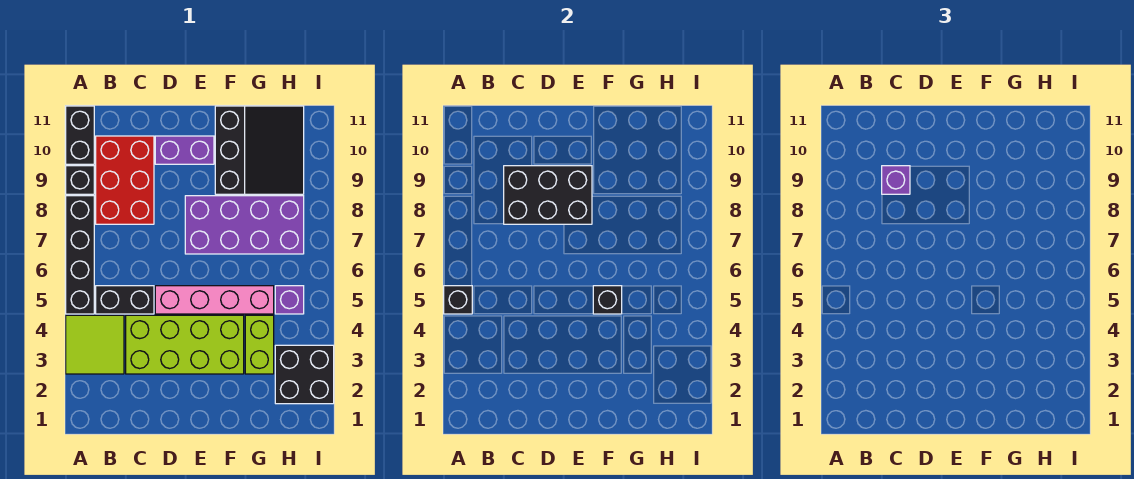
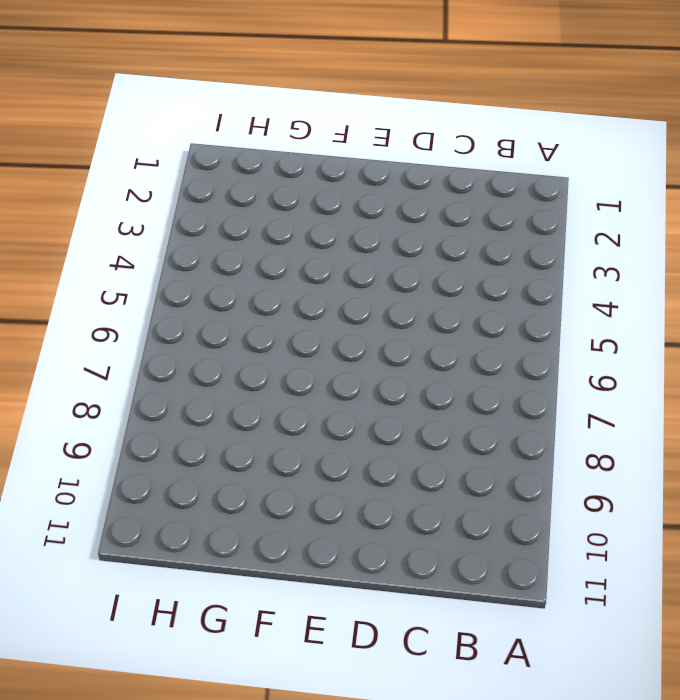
none -> lime 2x2 tile [66,315,124,374]
none -> black 1x4 brick [66,196,94,314]
none -> black 1x1 brick [66,166,94,194]

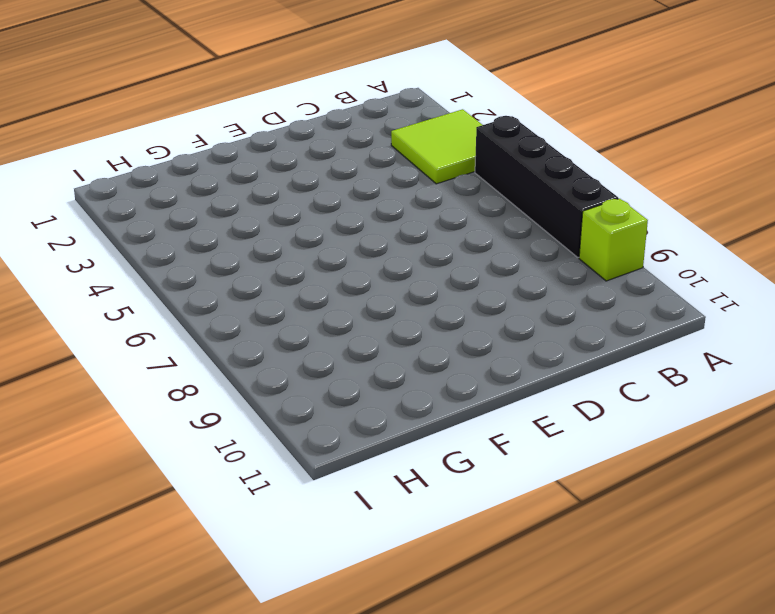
lime 1x1 brick [579,199,648,281] -> black 1x1 brick [66,166,94,194]
none -> black 1x2 brick [66,106,94,164]
none -> black 1x2 brick [96,286,154,314]
none -> red 2x3 brick [96,136,154,224]

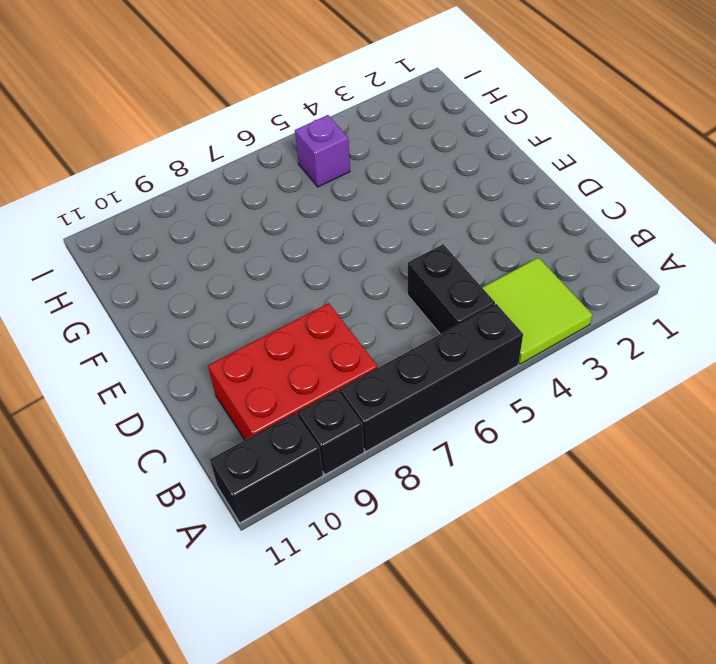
none -> lime 2x4 brick [126,315,244,374]
none -> pink 1x4 brick [155,286,274,314]
none -> purple 1x2 brick [155,136,214,164]

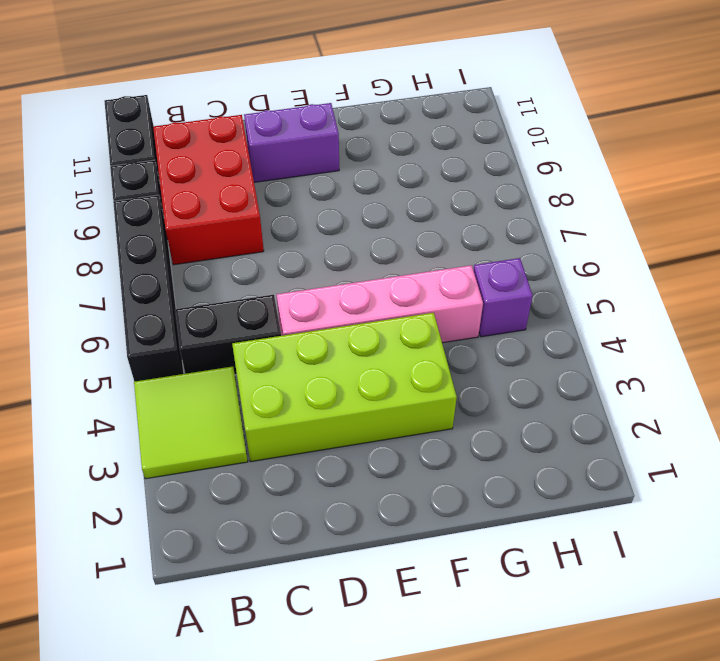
none -> purple 2x4 brick [185,196,304,254]
none -> black 3x3 slope [215,106,304,194]
none -> lime 1x2 brick [245,315,274,374]

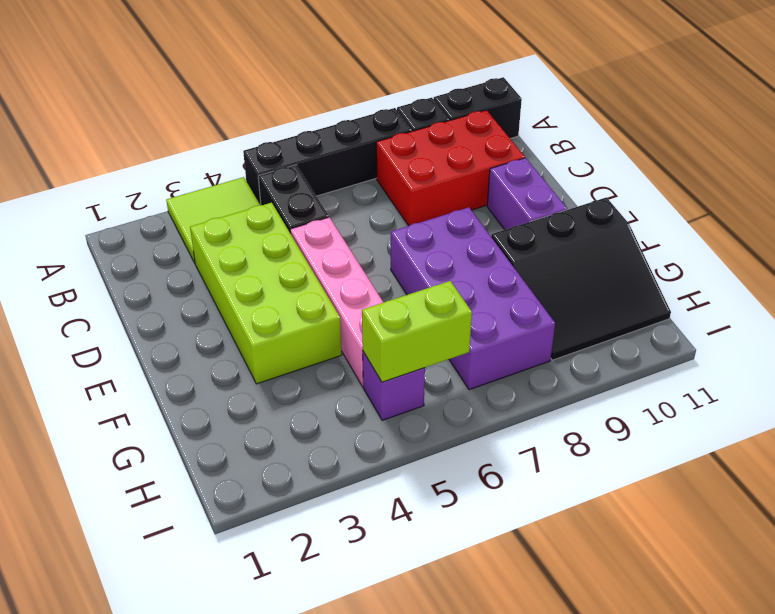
lime 1x2 brick [362,281,472,382] -> lime 1x2 brick moved to [245,315,274,374]
none -> black 2x2 brick [275,345,334,404]
none -> black 1x1 brick [444,286,472,314]
none -> black 2x3 brick [504,166,592,224]

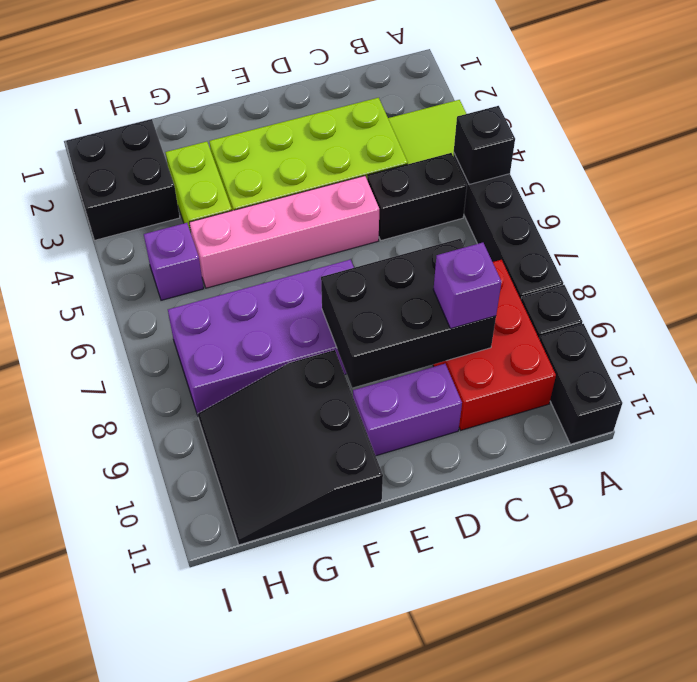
none -> black 1x1 brick [593,286,622,314]

